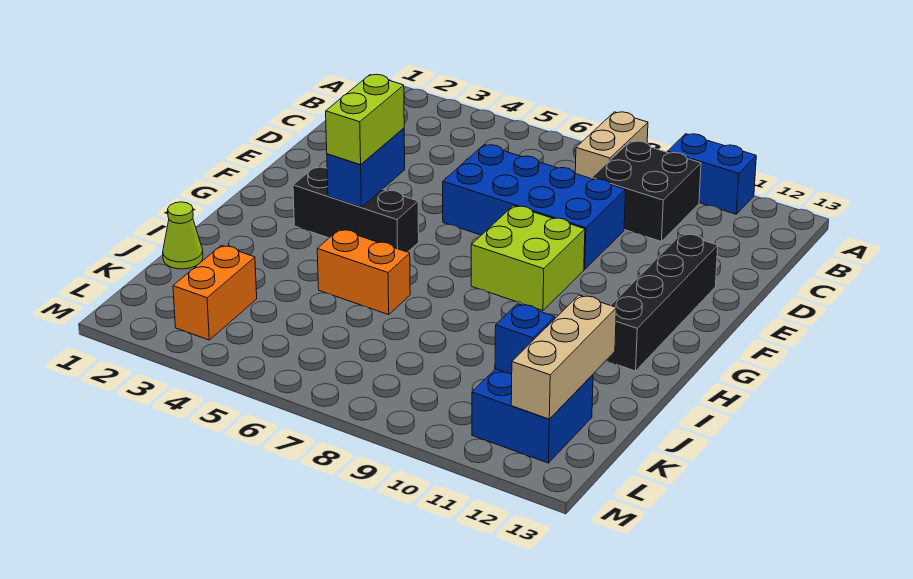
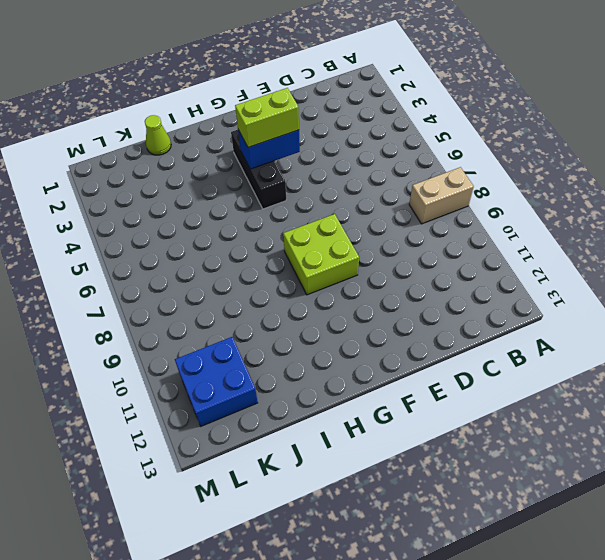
none -> blue 1x2 brick [667,134,756,214]
none -> black 2x2 brick [592,141,701,242]
none -> blue 2x4 brick [443,145,626,269]

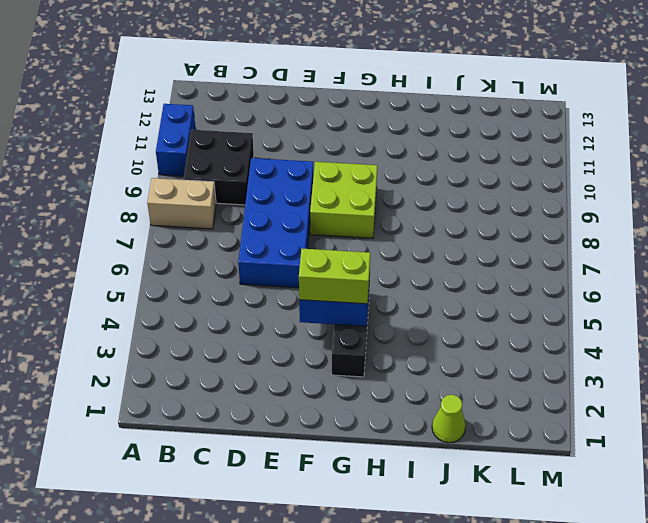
none -> black 1x4 brick [606,234,718,371]
none -> orange 1x2 brick [317,229,410,315]
none -> orange 1x2 brick [173,245,257,340]

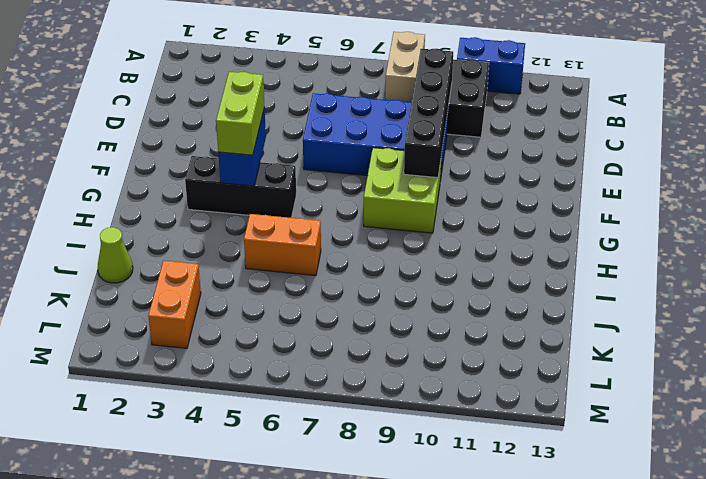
black 1x4 brick [404,48,453,178] -> black 1x4 brick moved to [606,234,718,371]
none -> blue 2x2 brick [472,369,593,463]
none -> tan 1x3 brick [511,295,616,419]
none -> blue 1x1 brick [495,304,555,375]

